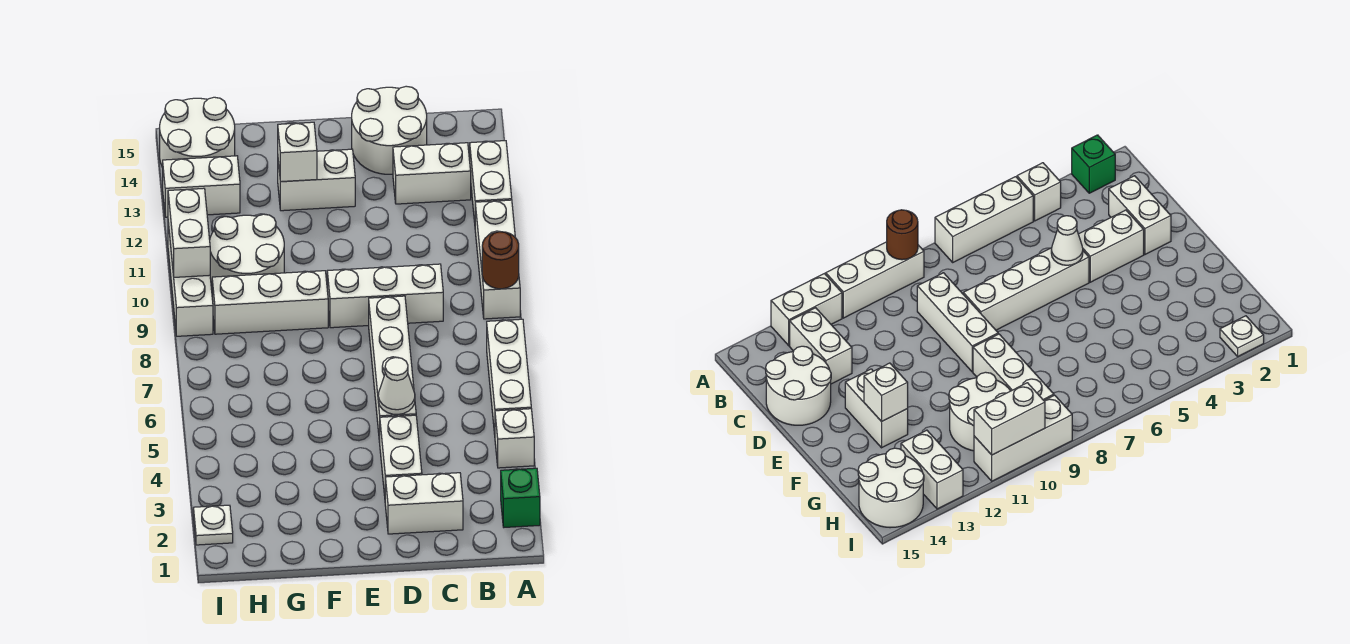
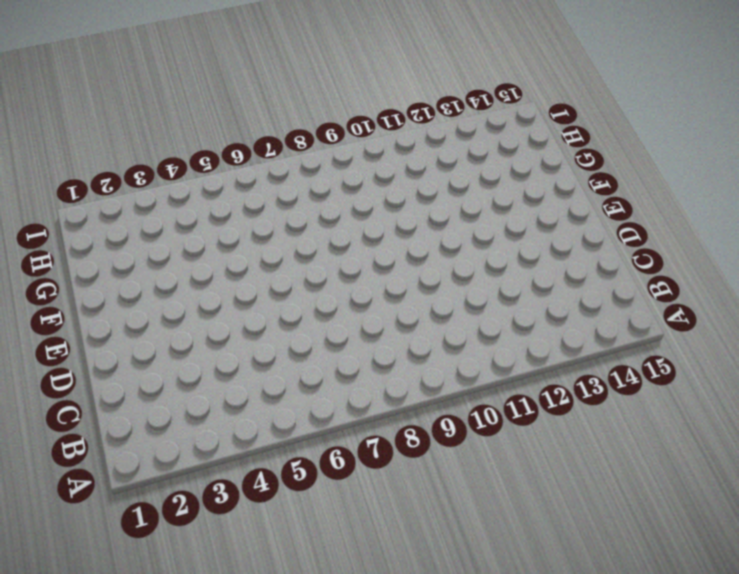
none -> green 1x1 brick [501,468,540,527]
none -> white 1x1 brick [495,409,534,468]
none -> white 1x3 brick [487,319,531,434]

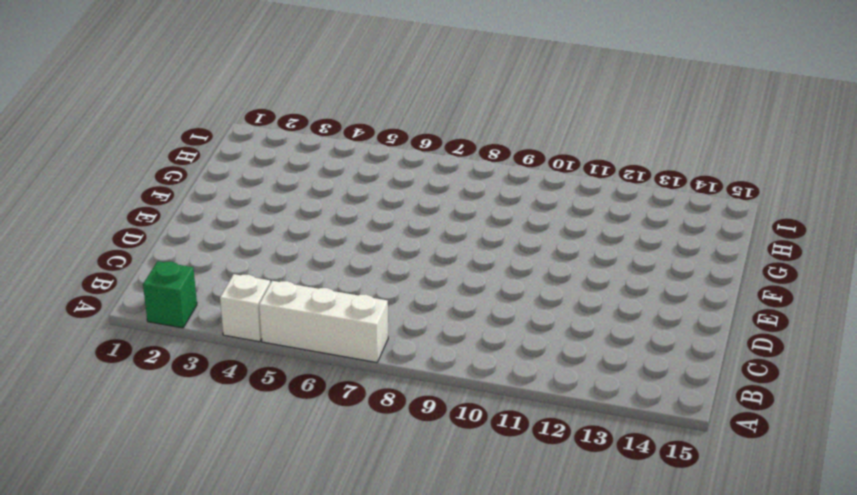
none -> white 1x3 brick [475,200,520,319]
none -> white 1x2 brick [470,141,512,222]
none -> white 1x2 brick [393,143,471,204]

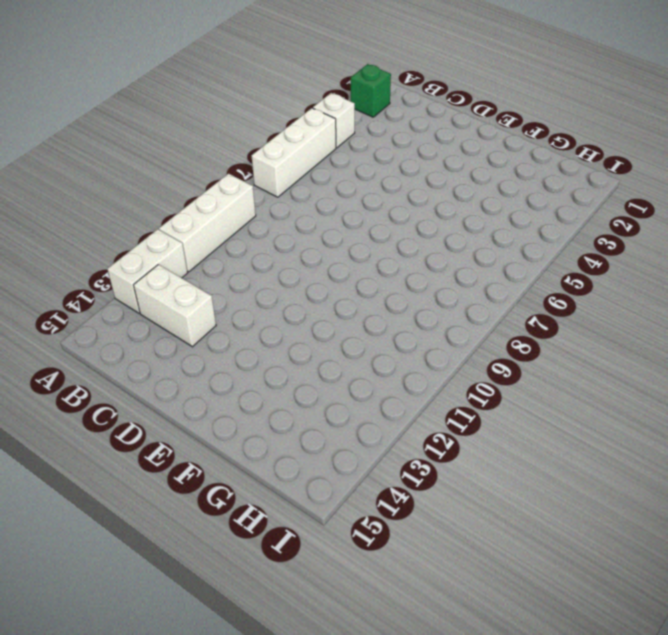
none -> white 1x2 brick [385,473,463,534]
none -> white 1x3 brick [327,264,443,328]
none -> white 2x2 round brick [352,86,427,174]

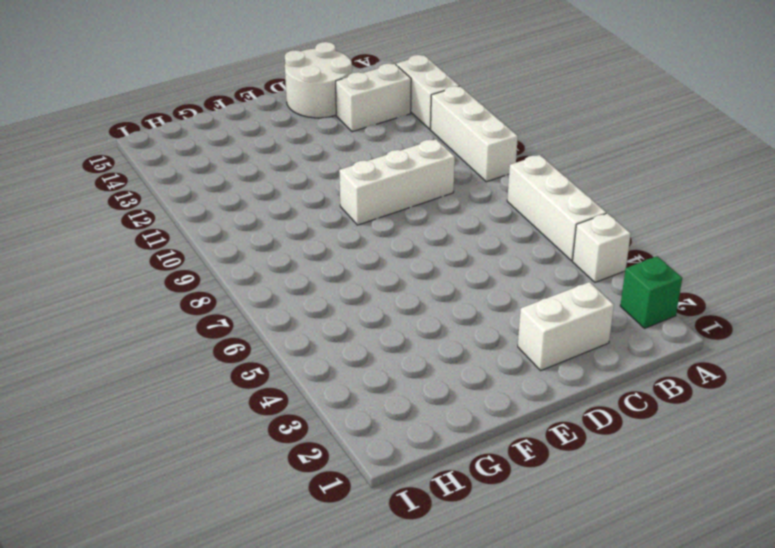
none -> white 1x2 brick [380,415,422,496]
none -> white 1x4 brick [369,296,416,442]
none -> white 1x2 brick [278,149,355,211]

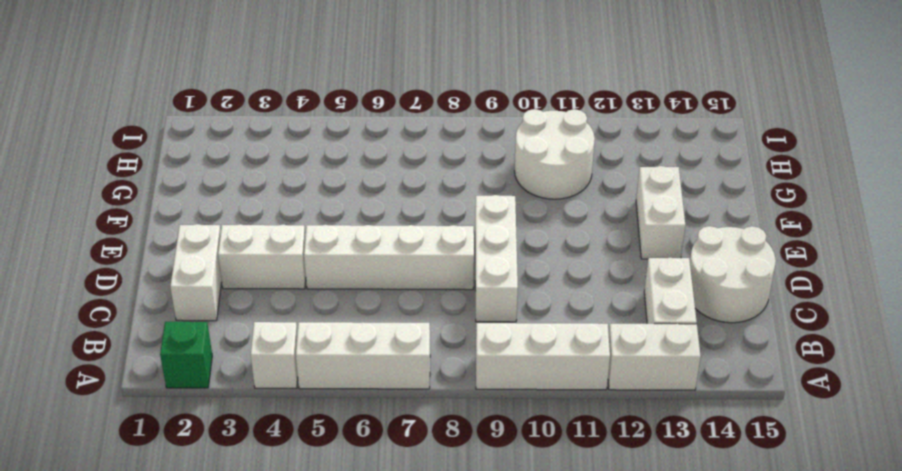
none -> white 1x3 brick [212,271,328,334]
none -> white 1x2 brick [163,156,240,217]
none -> white 2x2 round brick [160,97,235,167]

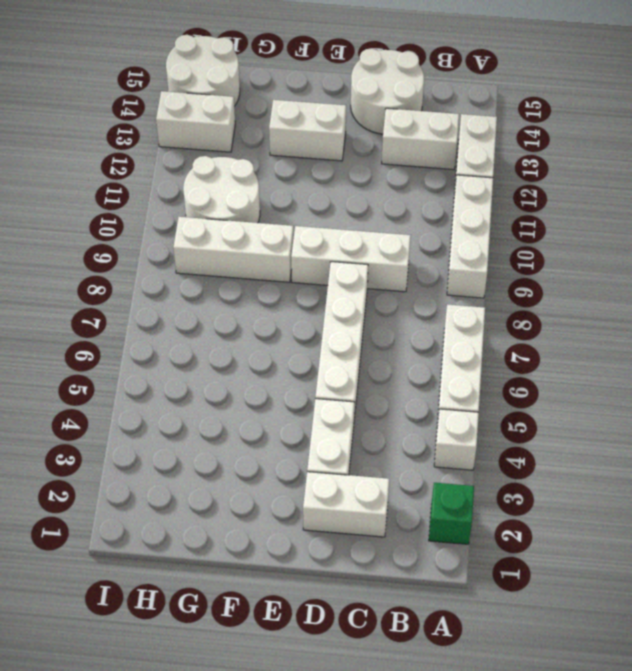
none -> white 1x1 plate [193,505,233,545]
none -> white 1x3 brick [168,223,213,336]
none -> brown 1x1 round brick [482,232,519,289]

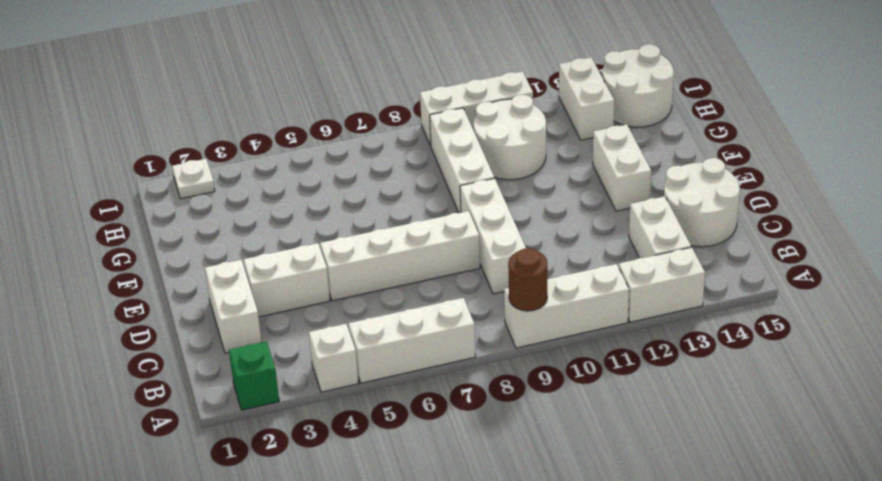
none -> white 1x1 cone [378,357,415,415]
none -> white 1x1 brick [278,122,317,182]
none -> white 1x2 brick [168,188,210,277]

